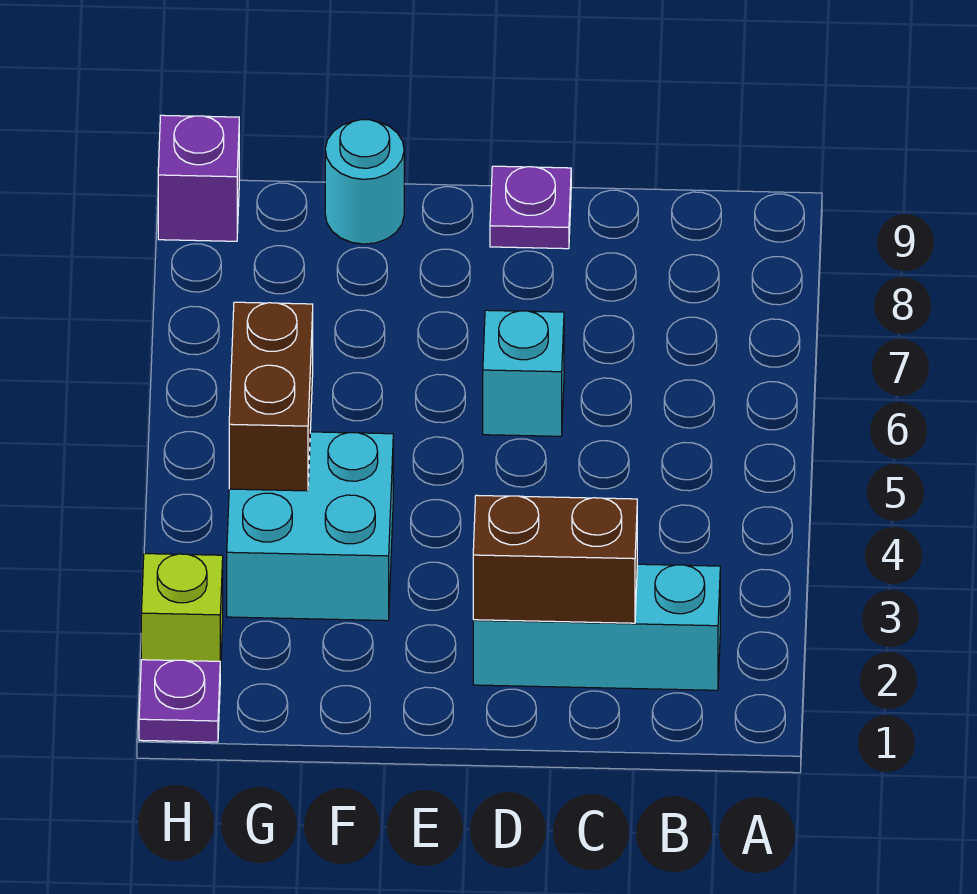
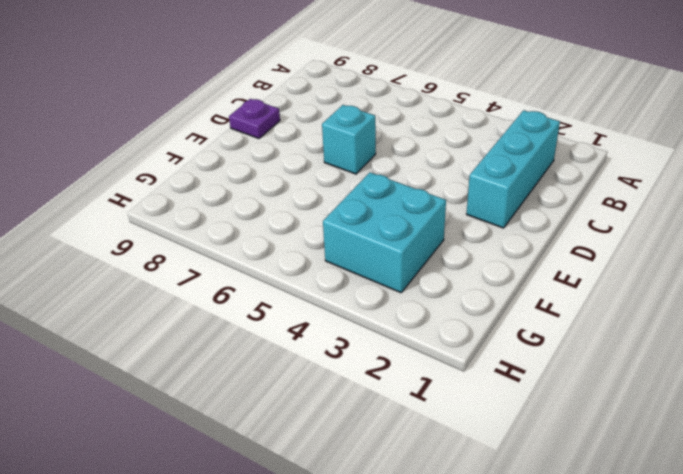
none -> cyan 1x1 round brick [325,120,404,244]
none -> purple 1x1 plate [139,660,220,742]

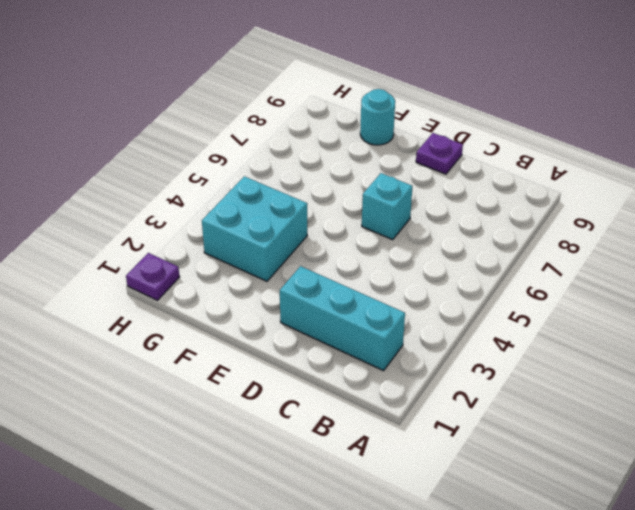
none -> lime 1x1 brick [141,554,223,677]
none -> purple 1x1 brick [158,115,239,241]

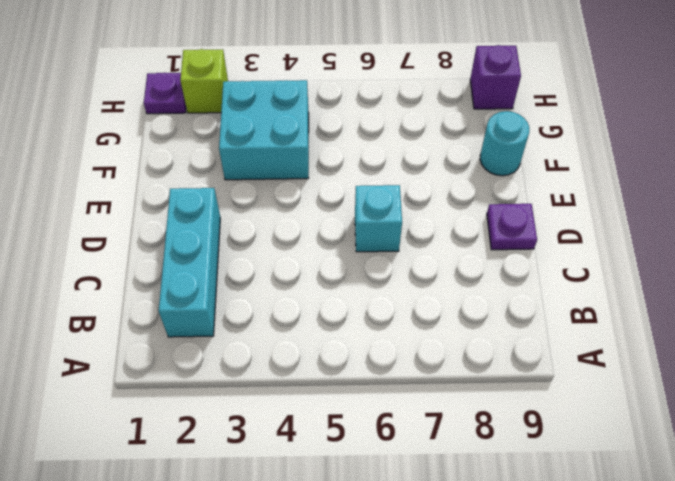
none -> brown 1x2 brick [473,495,637,623]
none -> brown 1x2 brick [229,302,313,491]

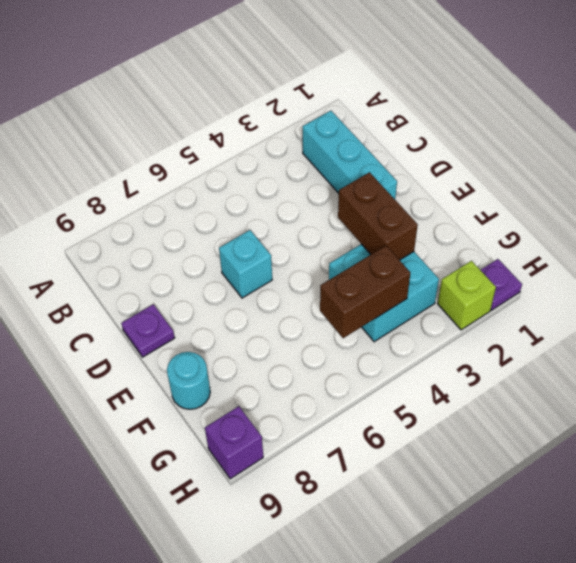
brown 1x2 brick [338,172,418,260] -> brown 1x2 brick moved to [473,495,637,623]

